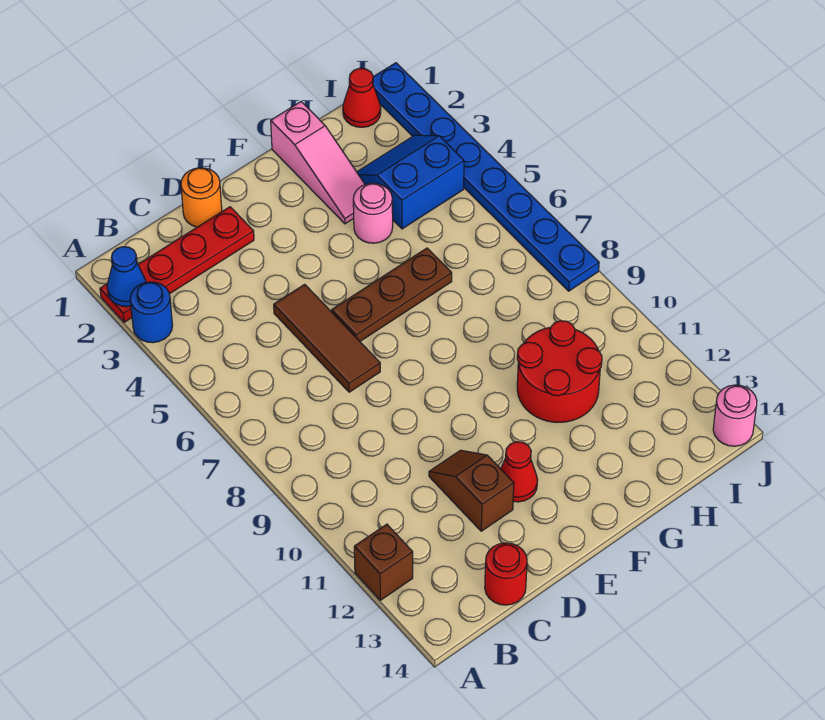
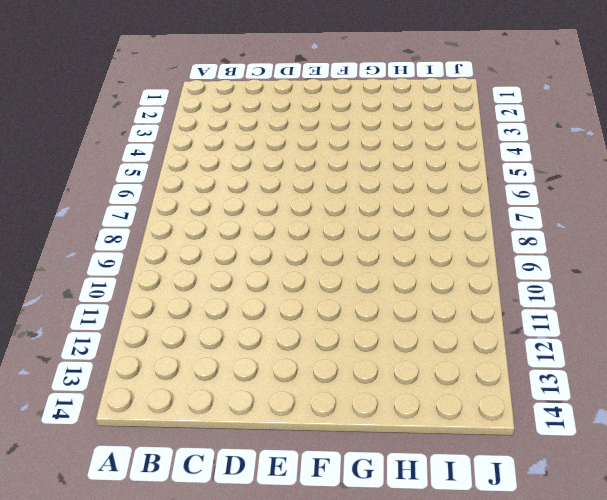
none -> red 1x4 plate [100,207,254,322]
none -> blue 1x1 round brick [130,282,173,343]
none -> brown 1x1 brick [354,524,413,600]

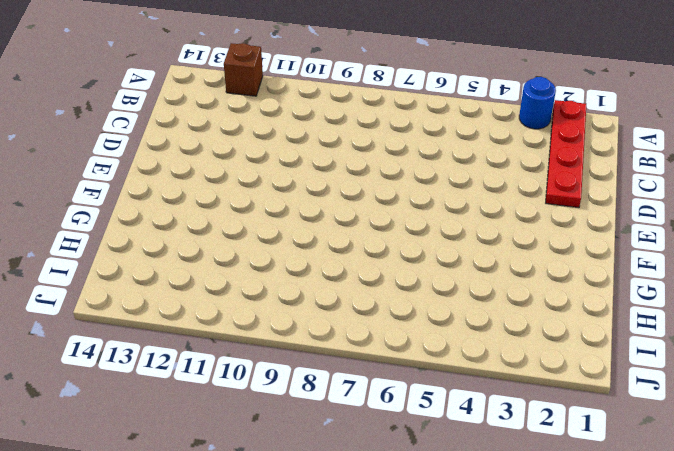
none -> red 1x1 round brick [485,543,527,605]
none -> orange 1x1 round brick [181,168,222,227]
none -> brown 1x3 tile [274,284,380,392]

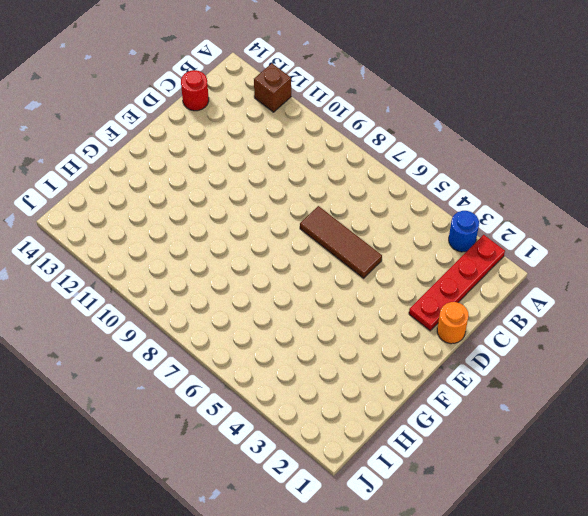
none -> brown 1x2 slope [429,450,514,531]
none -> brown 1x3 plate [332,248,452,341]
none -> red 1x1 cone [501,442,538,502]

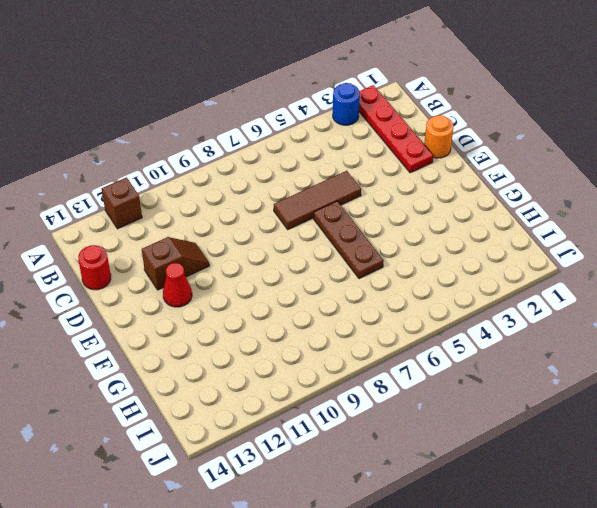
none -> pink 1x3 slope [271,102,365,224]
none -> pink 1x1 round brick [353,183,393,243]
none -> red 2x2 round brick [517,321,602,422]

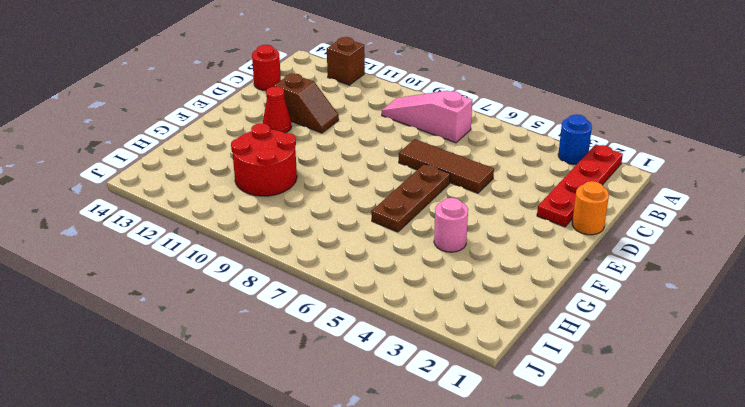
pink 1x3 slope [382,91,472,143] -> pink 1x3 slope moved to [271,102,365,224]
none -> blue 2x2 slope [357,135,464,229]
none -> red 1x1 cone [343,68,381,127]
none -> blue 1x8 plate [373,63,599,291]

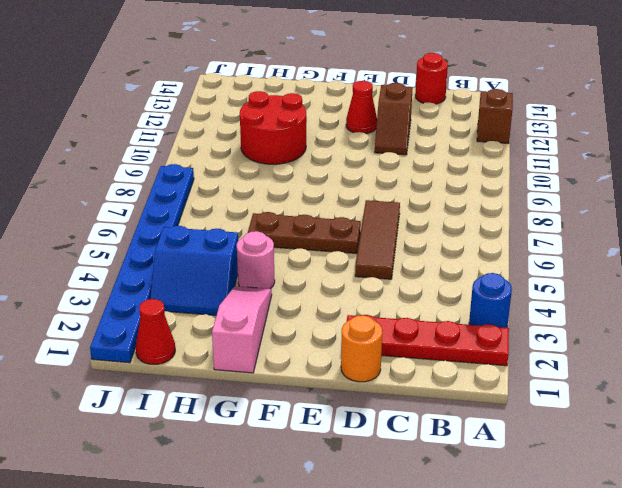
none -> pink 1x1 round brick [713,385,757,446]
none -> blue 1x1 cone [107,247,146,307]

